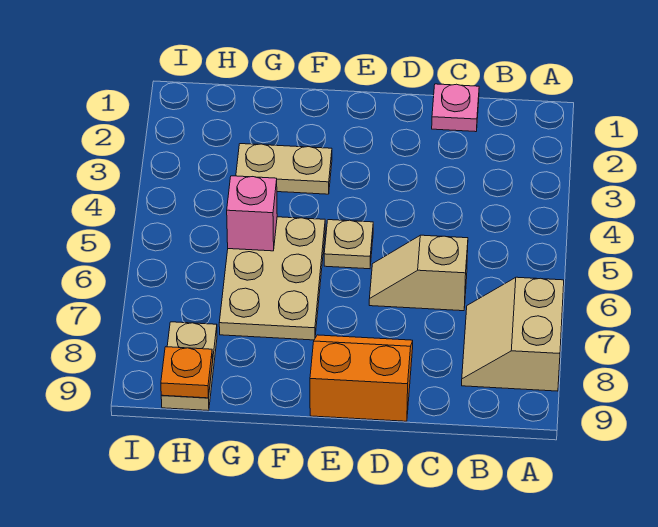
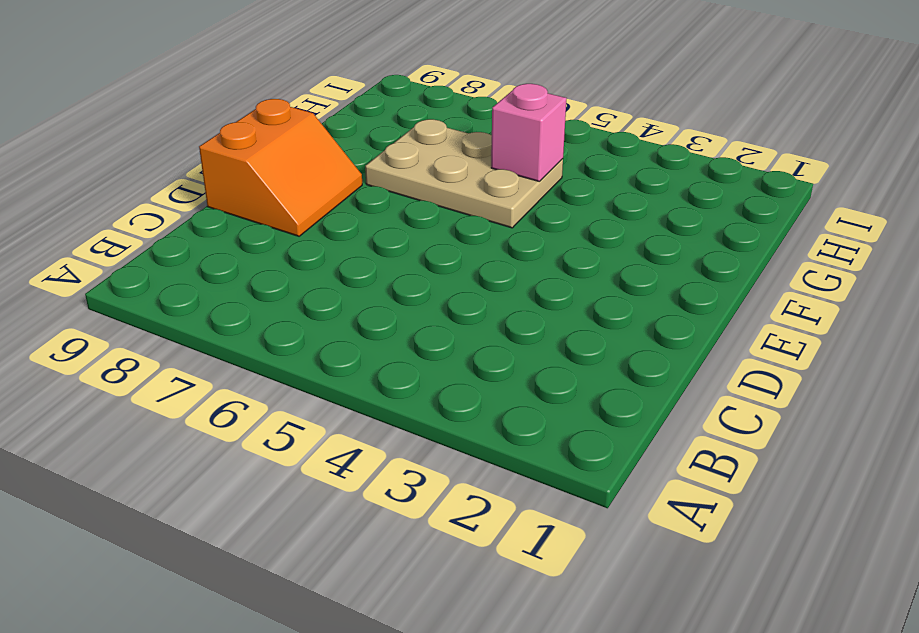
none -> tan 2x2 slope [462,277,564,391]
none -> pink 1x1 plate [432,84,479,132]

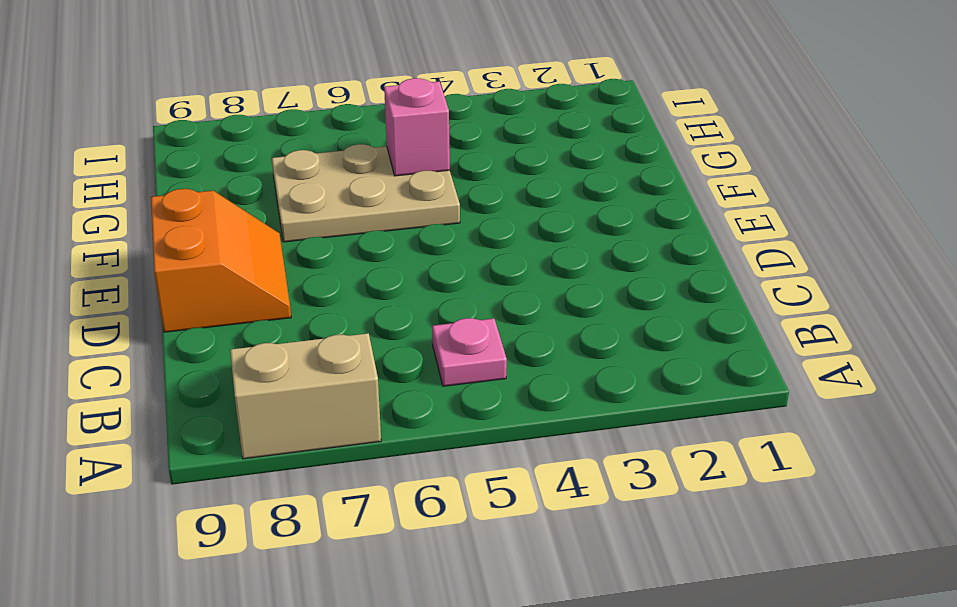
pink 1x1 plate [432,318,507,386] -> pink 1x1 plate moved to [432,84,479,132]
none -> tan 1x2 slope [369,235,468,311]
none -> tan 1x1 plate [324,220,373,269]

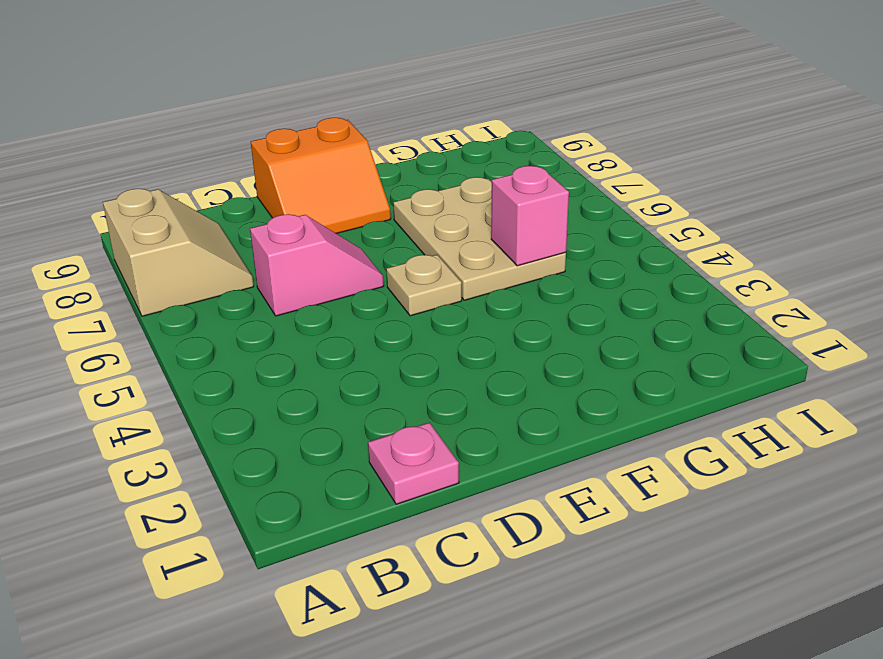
pink 1x2 slope [250,214,384,316] -> tan 1x2 slope [369,235,468,311]
none -> tan 1x2 plate [236,144,332,194]
none -> tan 1x2 plate [161,322,217,411]

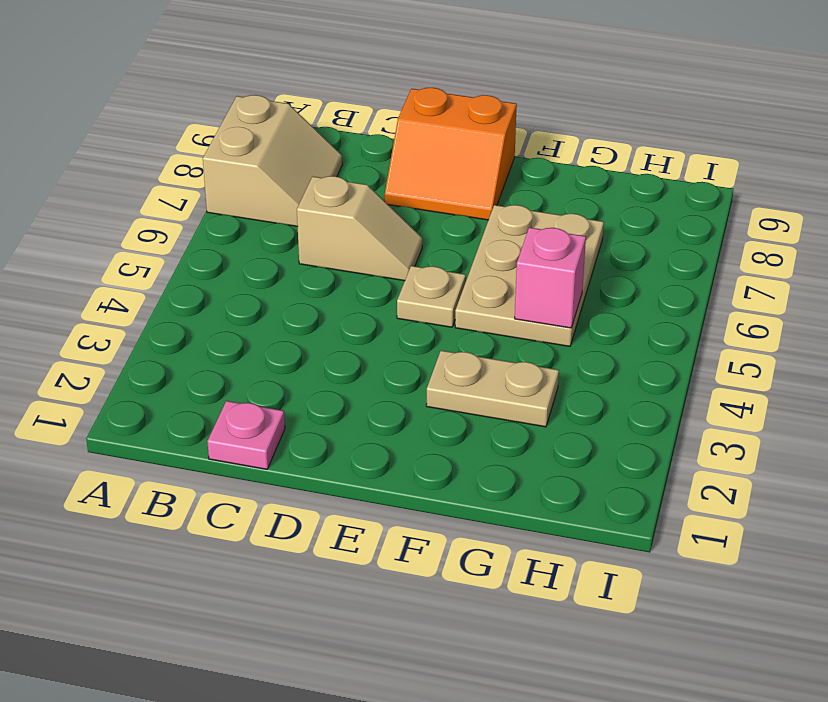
none -> tan 1x2 plate [161,322,217,411]
none -> orange 1x1 plate [161,347,213,398]

